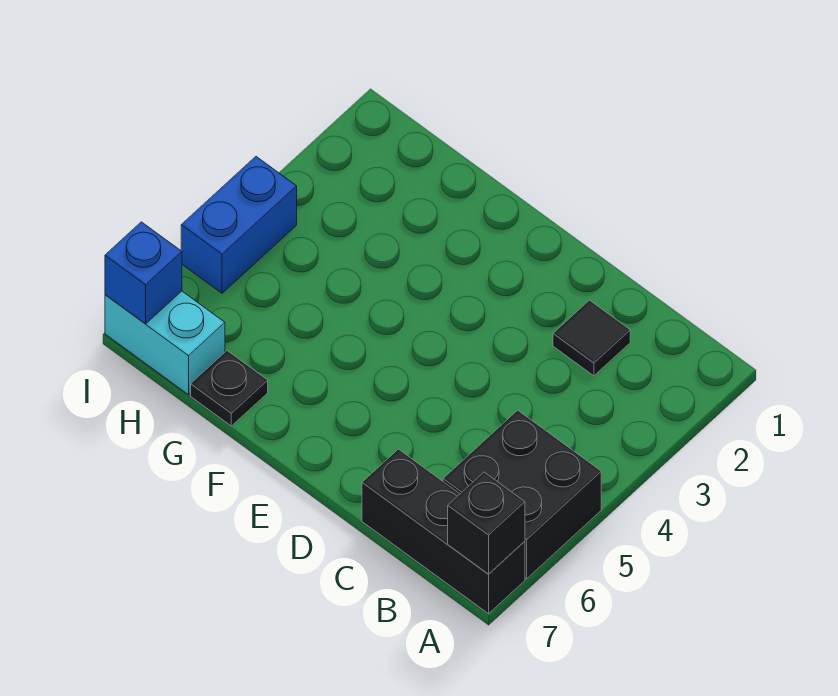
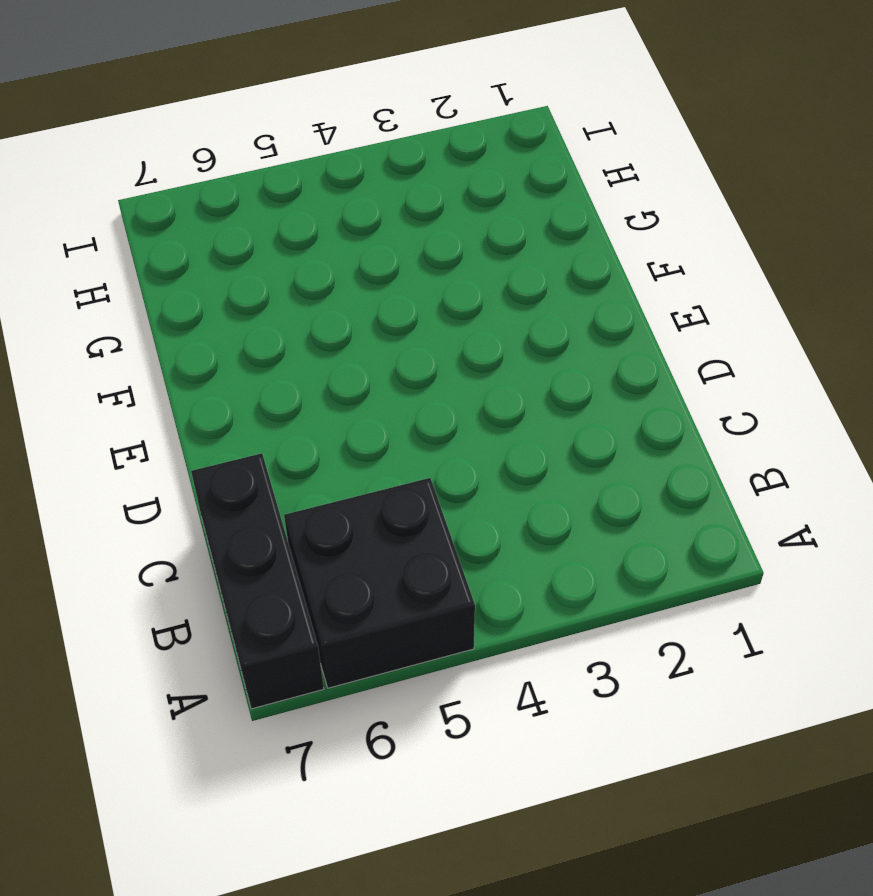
none -> black 1x1 tile [553,300,630,376]
none -> black 1x1 plate [191,351,268,426]

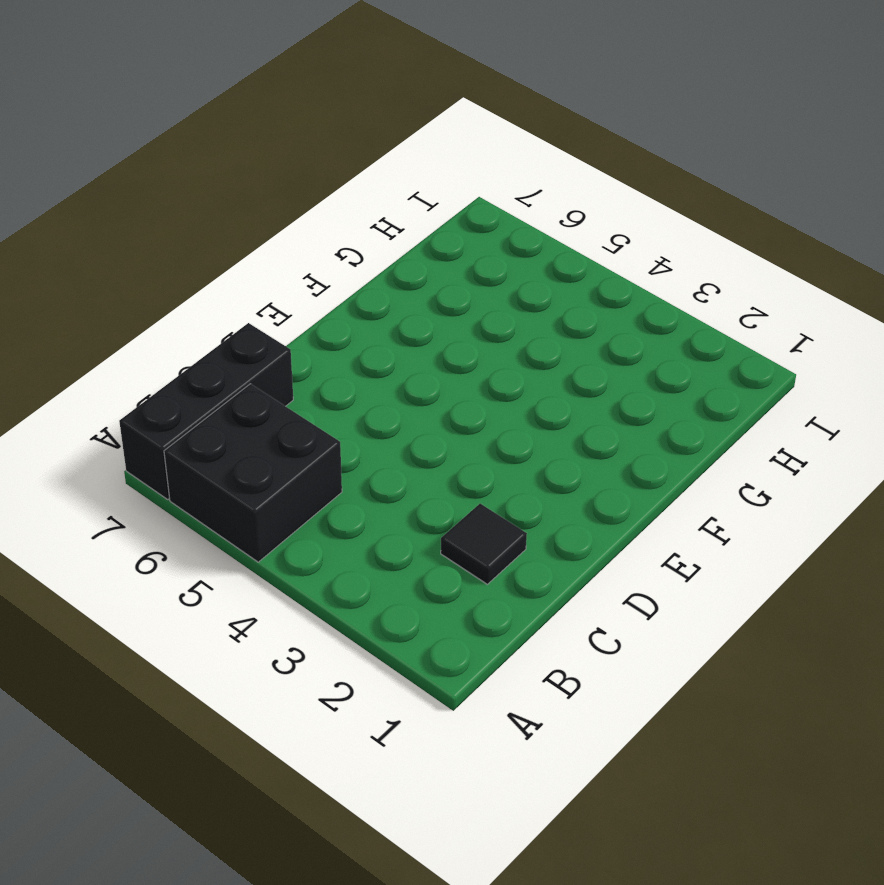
none -> black 1x1 plate [191,351,268,426]
none -> cyan 1x2 brick [105,291,225,395]

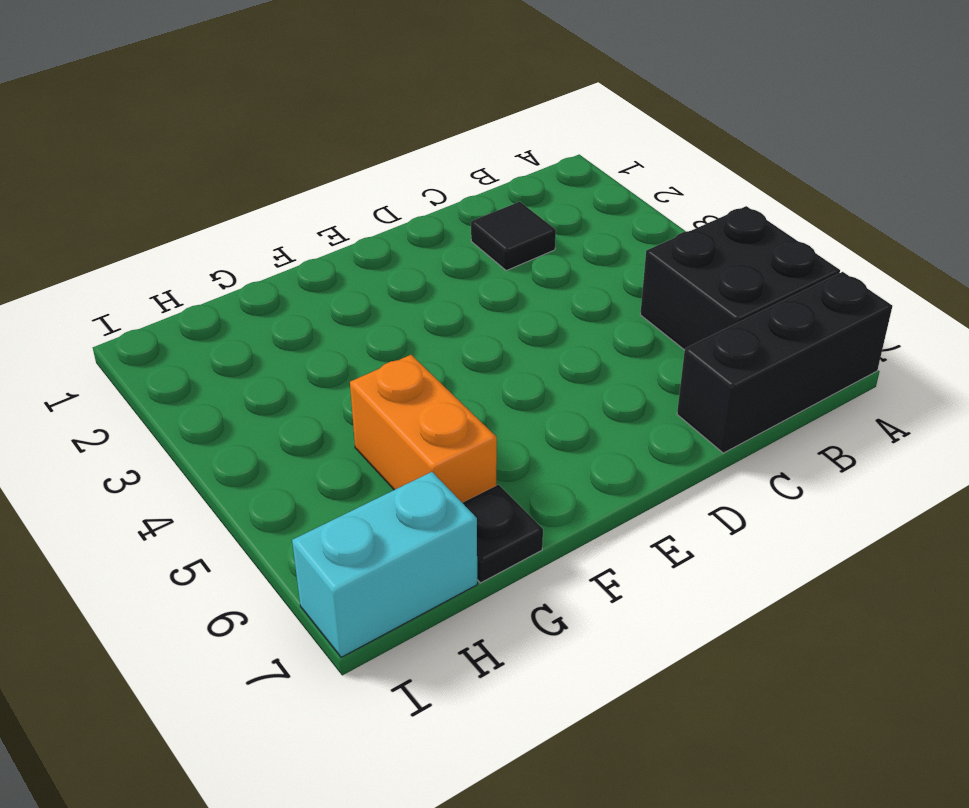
orange 1x2 brick [350,355,497,503] -> none
none -> blue 1x2 brick [181,157,297,293]
none -> black 1x1 brick [448,472,525,574]

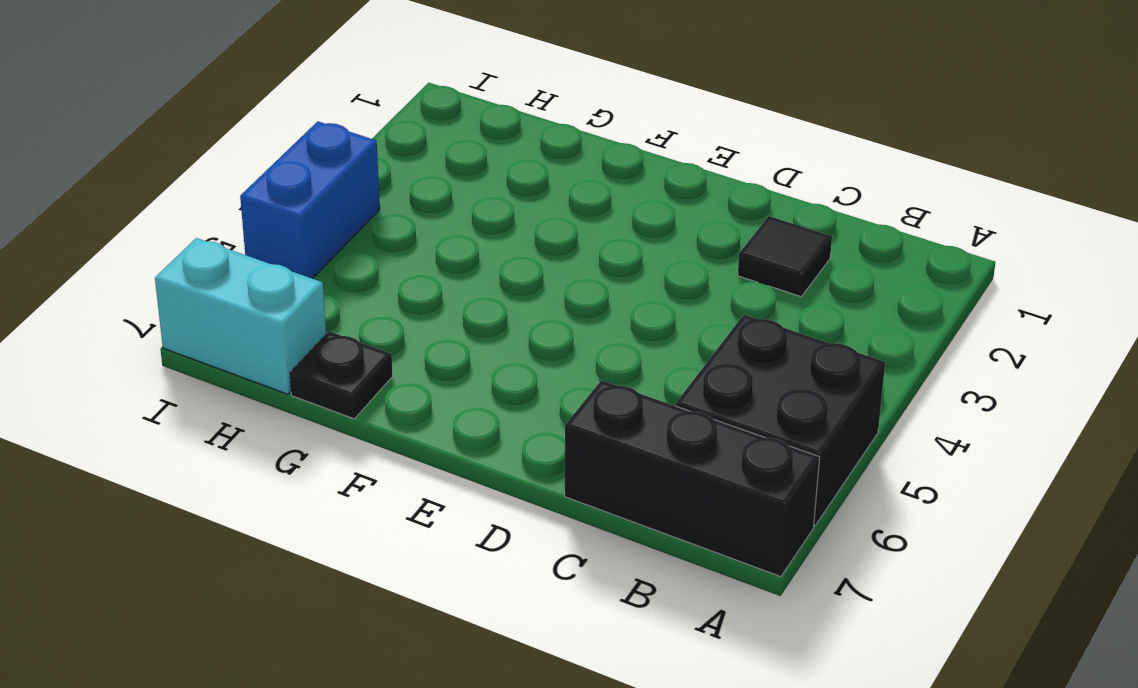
none -> black 1x1 brick [448,472,525,574]
none -> blue 1x1 brick [105,222,182,324]

